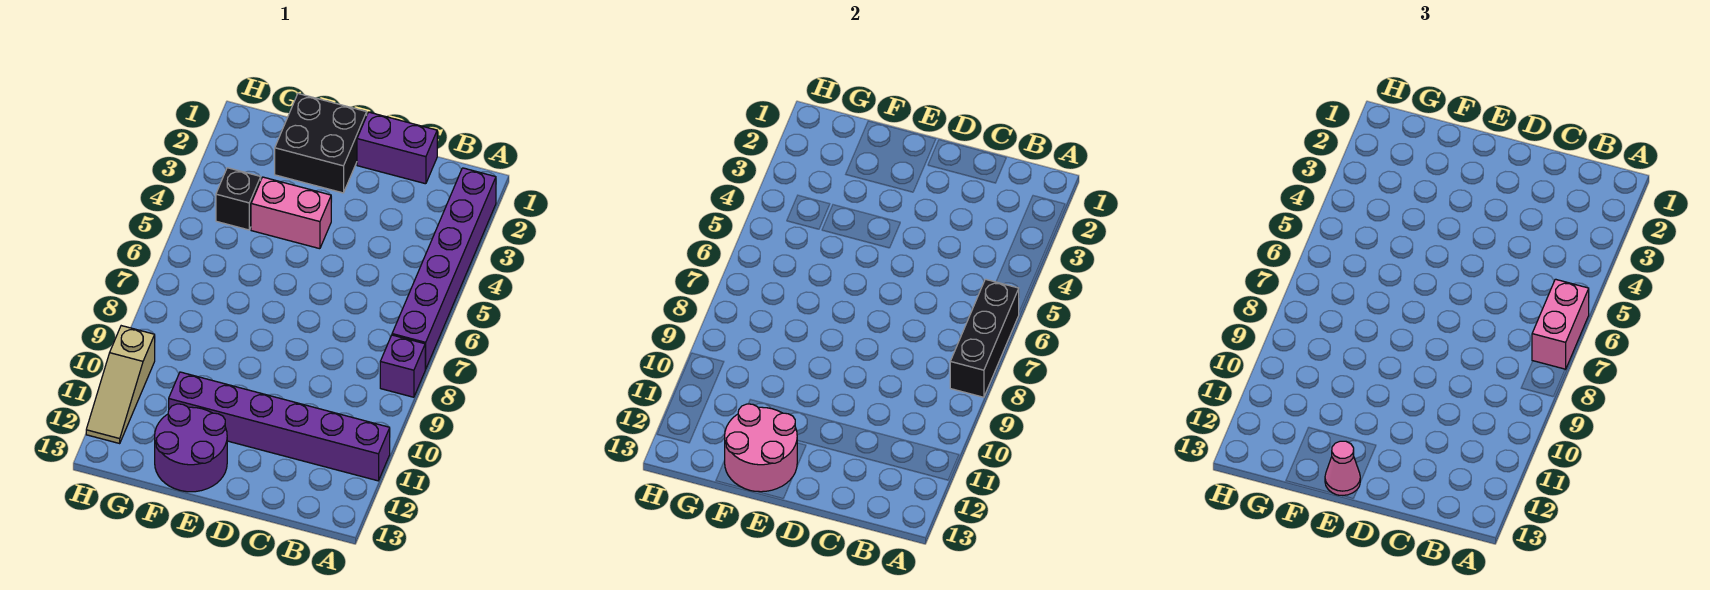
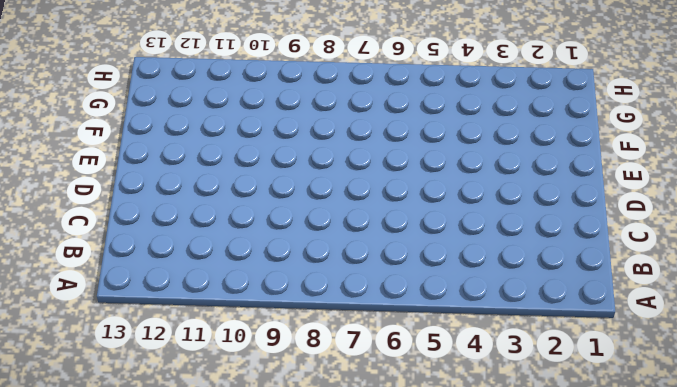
none -> purple 1x6 brick [392,168,496,369]
none -> purple 1x1 brick [380,335,425,397]
none -> purple 1x6 brick [169,372,390,481]

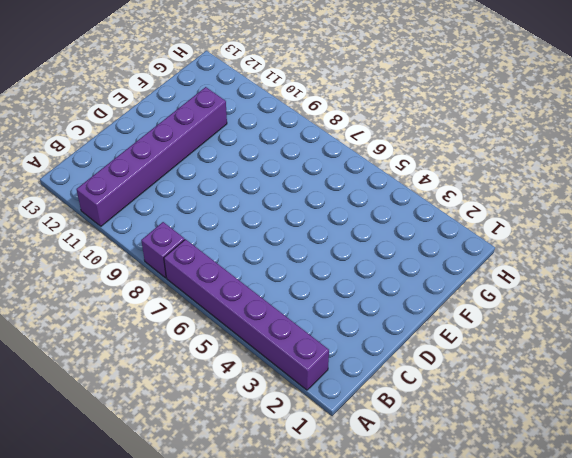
none -> purple 1x2 brick [357,112,437,184]
none -> black 2x2 brick [275,94,367,193]
none -> pink 1x2 brick [251,177,331,249]

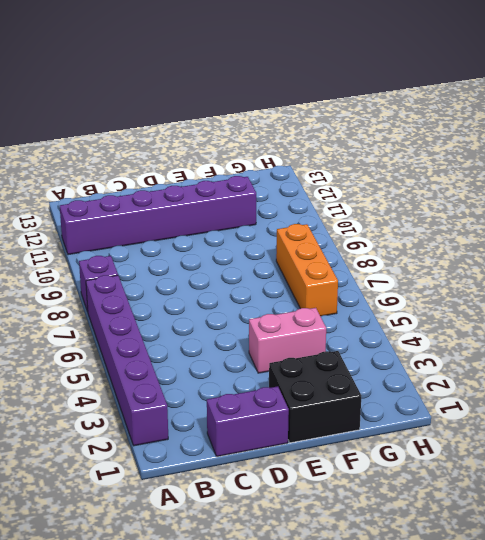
orange 1x3 brick [276,224,338,316] -> none
none -> purple 2x2 round brick [155,404,227,492]
none -> black 1x1 brick [216,168,261,230]
none -> tan 1x3 slope [86,326,155,443]

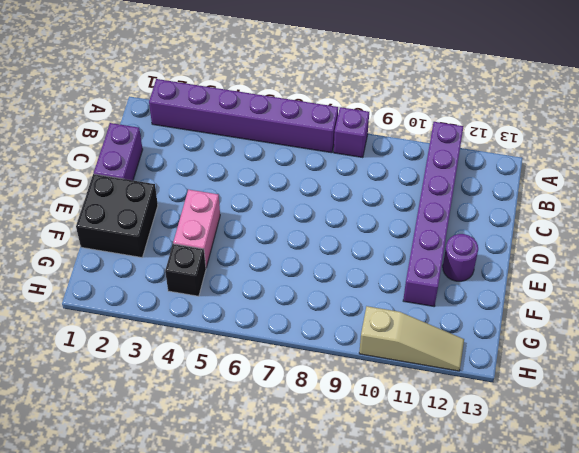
purple 1x1 round brick [443,234,478,281] -> purple 2x2 round brick [155,404,227,492]
none -> black 1x3 brick [950,279,1019,397]
none -> pink 2x2 round brick [725,404,798,492]
none -> pink 1x2 brick [1532,279,1589,369]

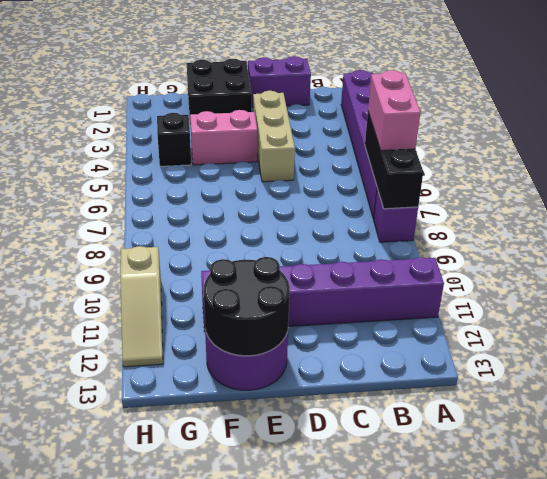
tan 1x3 brick [253,91,295,182] -> none
black 2x2 round brick [204,257,290,356] -> pink 2x2 round brick [725,404,798,492]
none -> pink 1x1 cone [1325,441,1360,496]

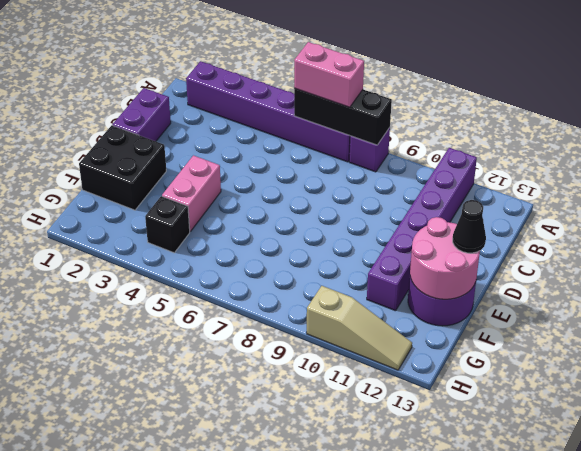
black 1x1 cone [453,200,486,253] -> pink 1x1 cone [1325,441,1360,496]

